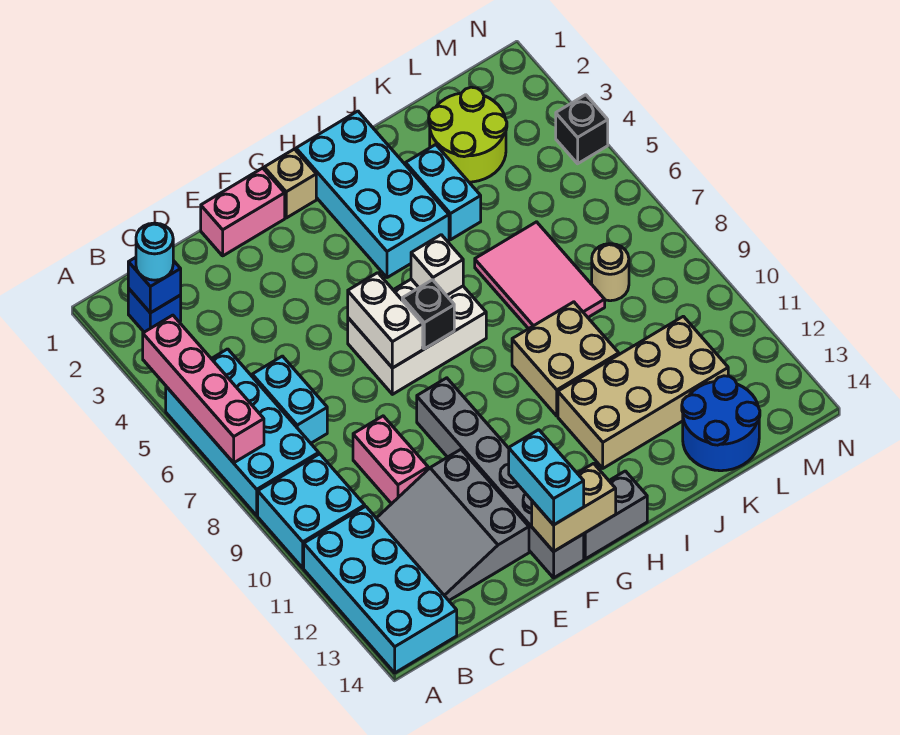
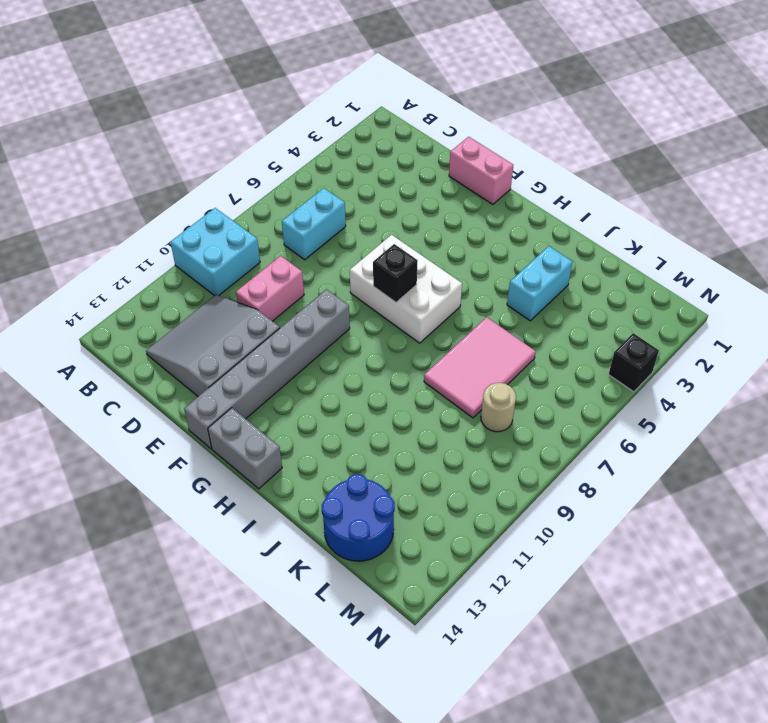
none -> cyan 2x4 brick [166,349,319,515]
none -> cyan 2x4 brick [304,506,457,673]
none -> blue 1x1 brick [128,289,181,332]

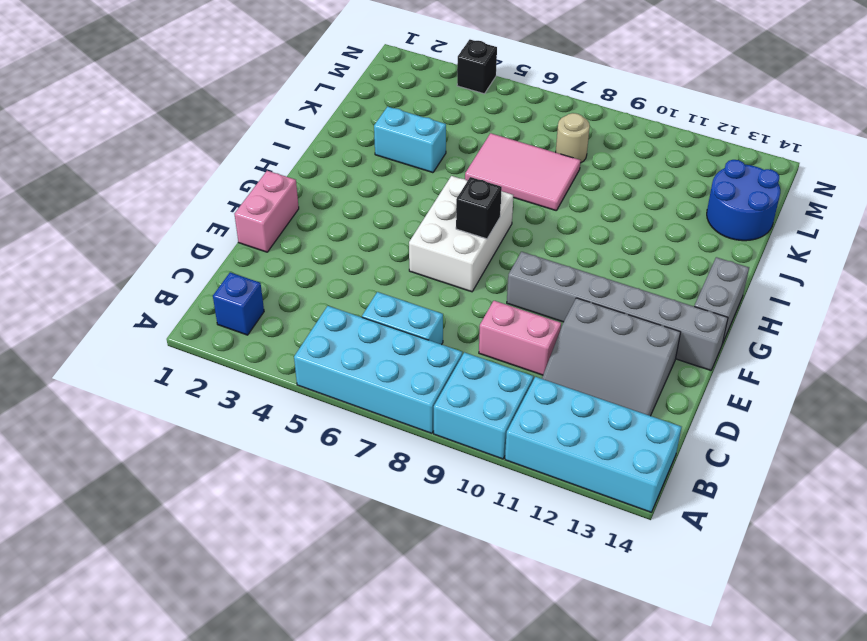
none -> tan 1x1 brick [264,149,316,218]
none -> cyan 2x4 brick [296,111,449,278]
none -> tan 2x2 brick [512,302,619,416]

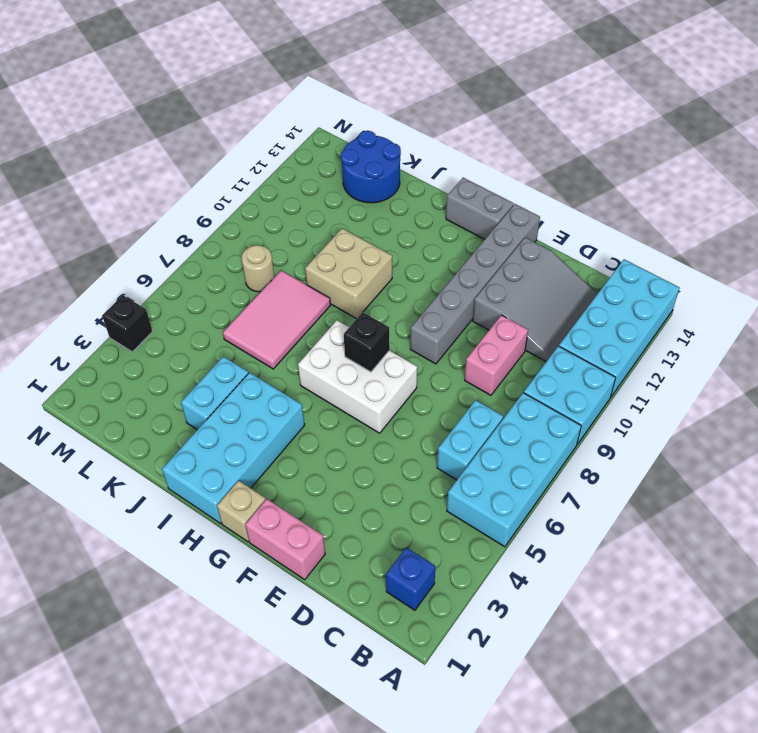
none -> tan 2x4 brick [558,316,728,468]
none -> lime 2x2 round brick [429,87,507,182]
none -> pink 1x4 brick [143,315,264,463]

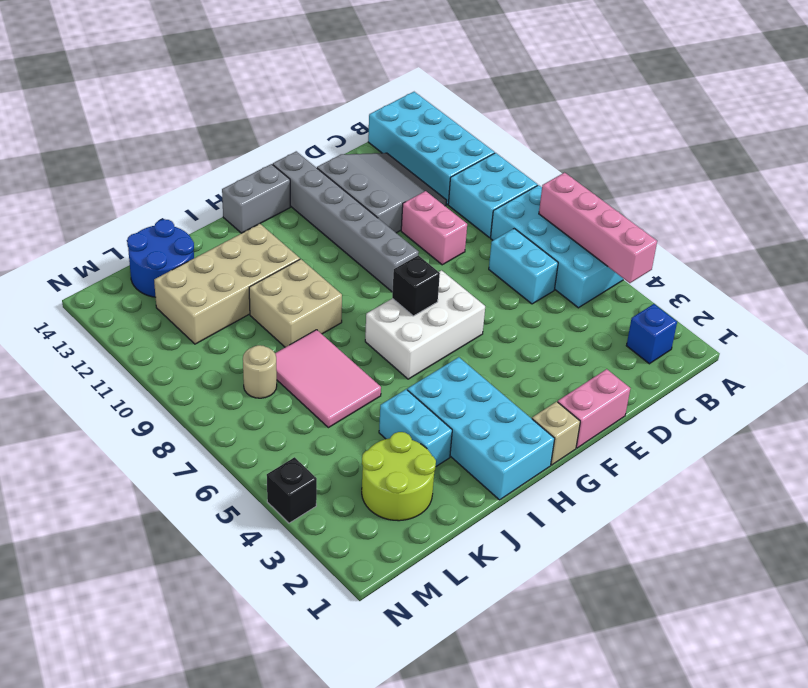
none -> blue 1x1 brick [128,257,181,313]
none -> white 1x2 brick [348,273,423,368]
none -> tan 1x2 brick [532,464,616,552]

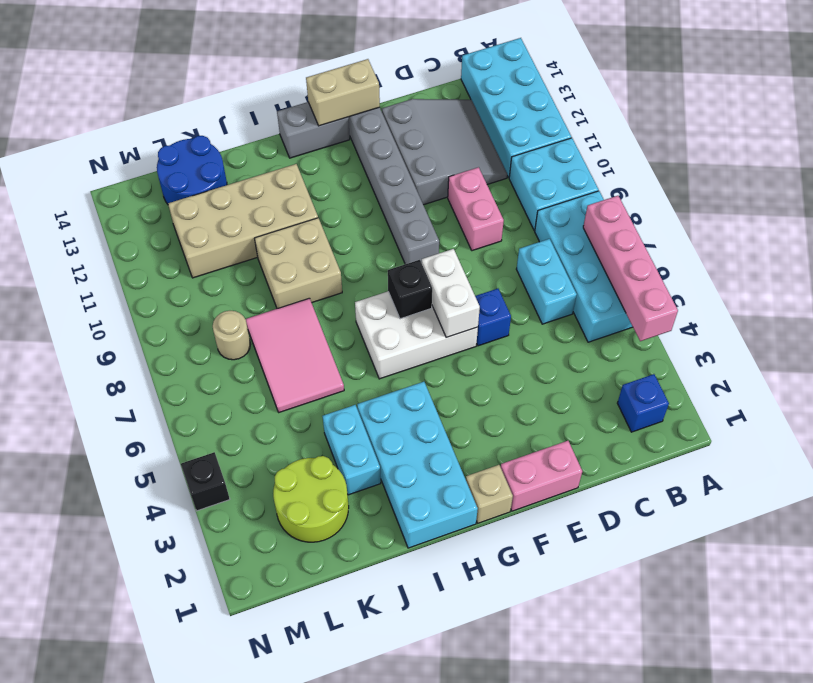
blue 1x1 brick [475,289,511,346] -> blue 1x1 brick moved to [128,257,181,313]
none -> white 1x1 brick [411,235,463,296]
none -> cyan 1x1 round brick [136,223,173,280]
none -> cyan 1x2 brick [509,430,584,525]

